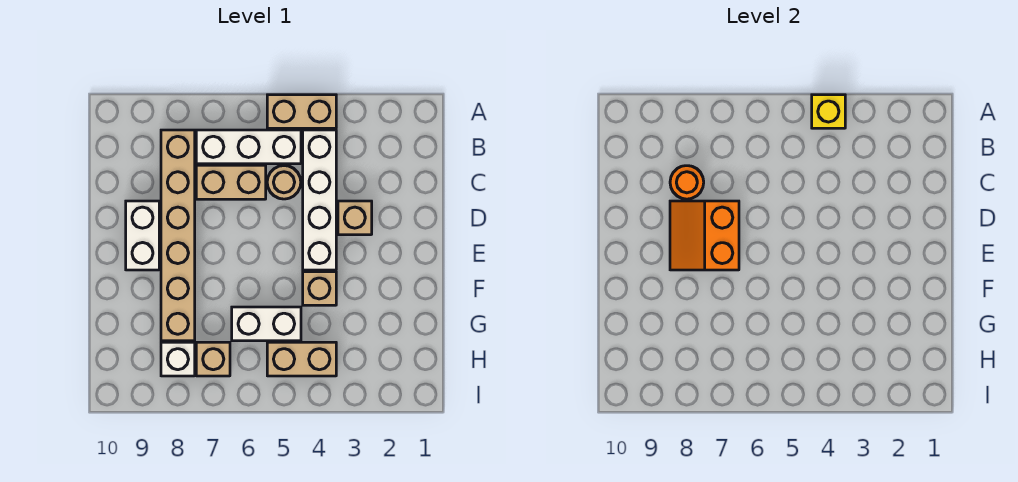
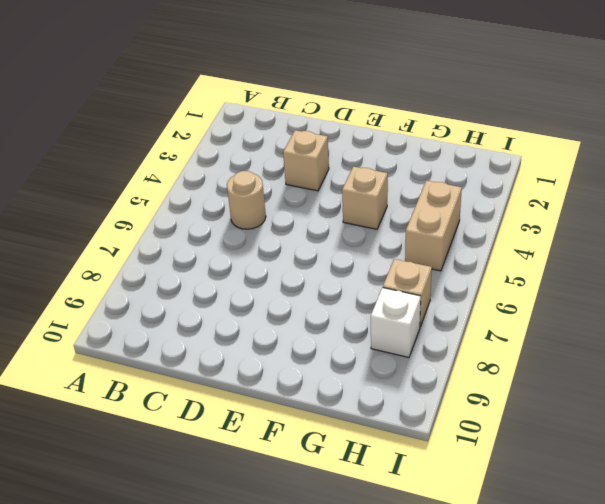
none -> tan 1x2 brick [267,95,336,128]
none -> white 1x4 brick [303,130,336,270]
none -> white 1x3 brick [196,130,301,164]

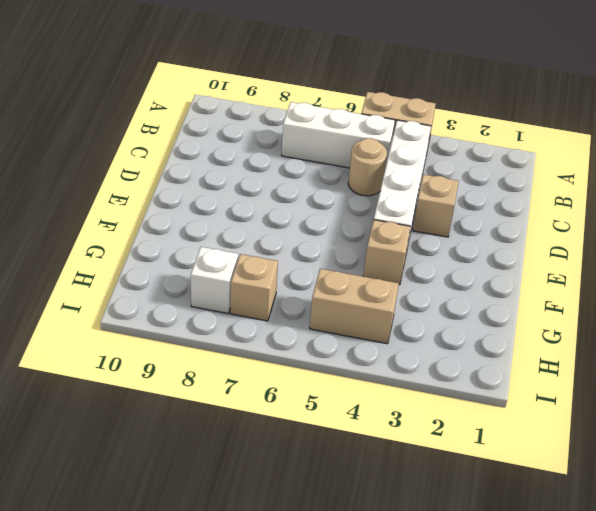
none -> tan 1x6 brick [161,130,195,341]
none -> tan 1x2 brick [196,165,266,199]
none -> white 1x2 brick [126,201,159,270]

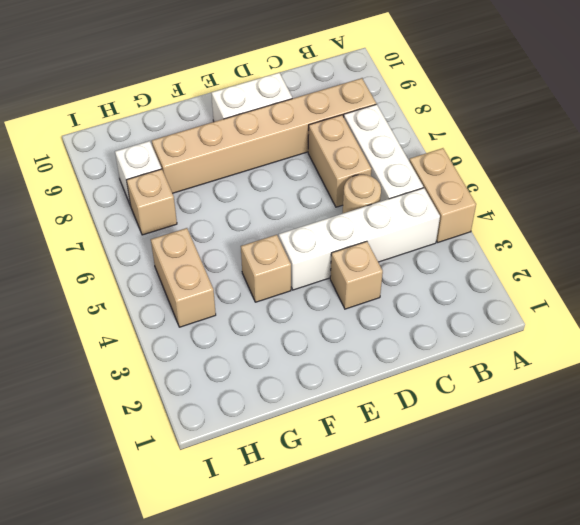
none -> white 1x2 brick [232,307,301,341]
none -> yellow 1x1 brick [812,95,845,128]
none -> orange 1x1 round brick [670,166,704,199]

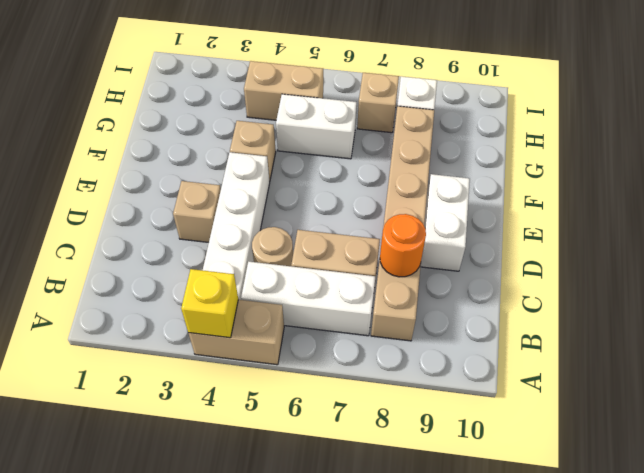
none -> orange 2x2 slope [670,201,739,270]

